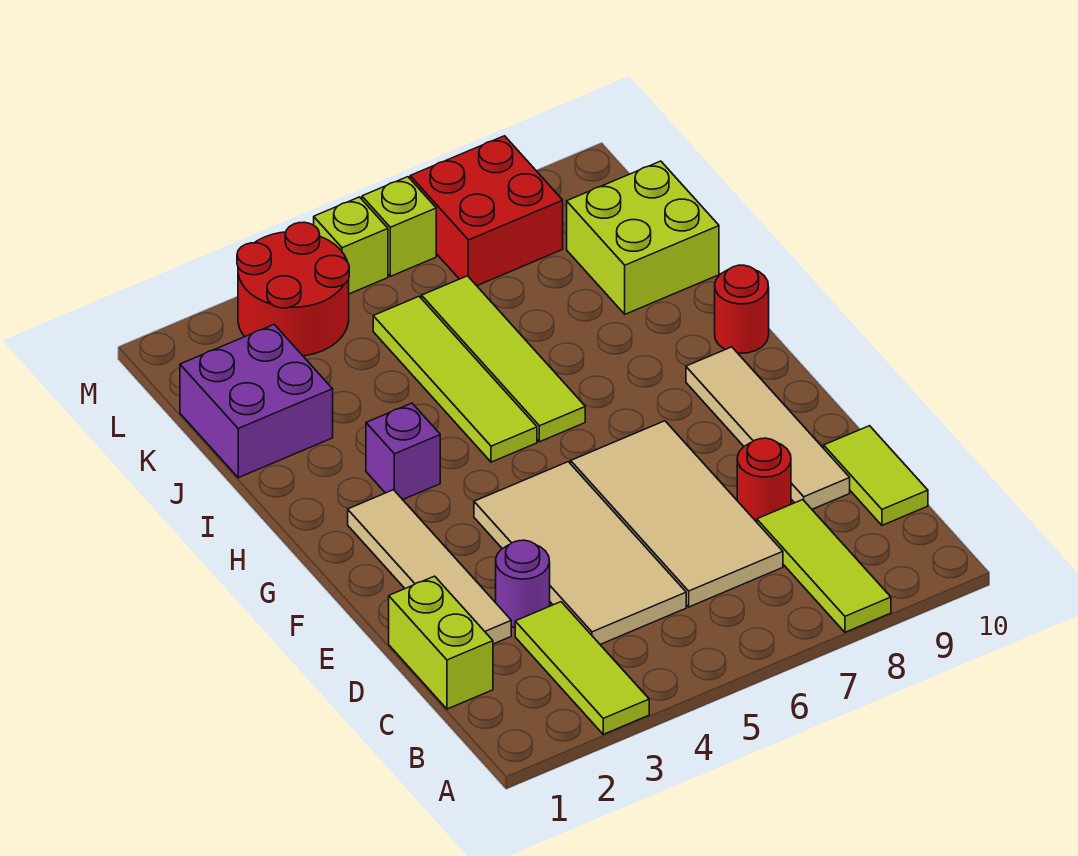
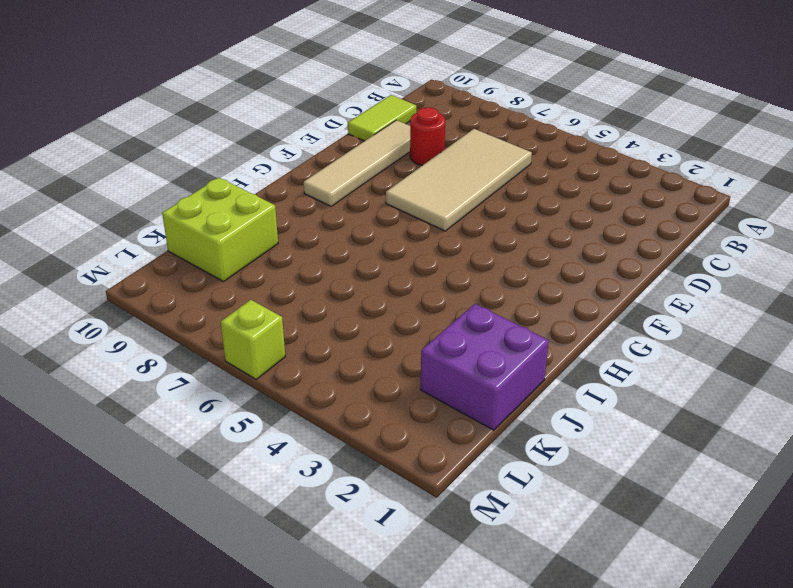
none -> lime 1x3 tile [515,602,649,734]
none -> lime 1x3 tile [757,500,891,632]
none -> lime 1x2 brick [389,576,493,709]

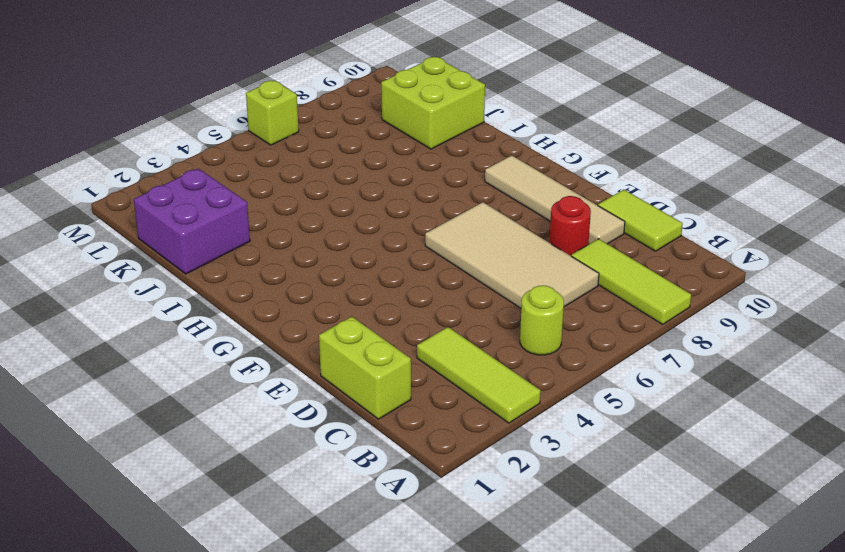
lime 1x1 round brick [520,286,564,355] -> none
none -> tan 2x4 tile [474,462,686,644]
none -> tan 1x4 tile [348,490,511,644]
none -> purple 1x1 round brick [496,540,550,627]

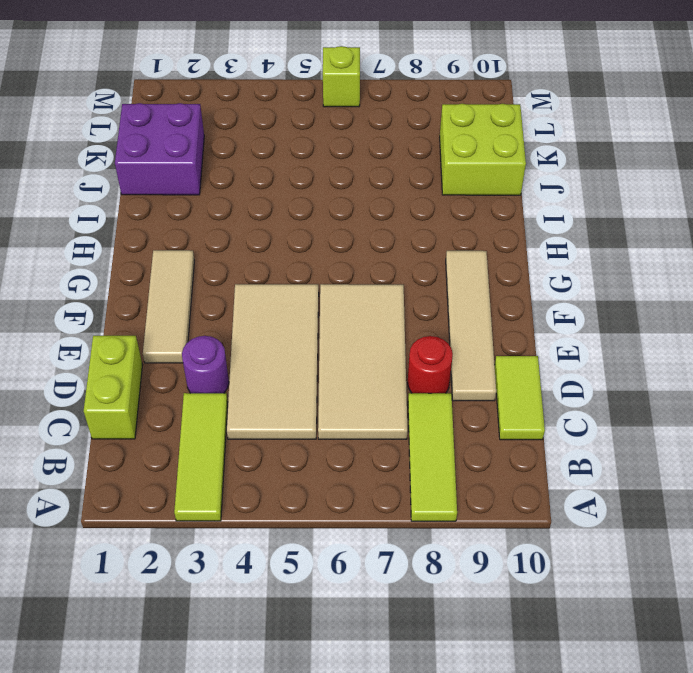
tan 1x3 tile [143,250,194,363] -> tan 1x4 tile [348,490,511,644]
none -> purple 1x1 brick [366,403,440,500]
none -> lime 1x4 tile [373,296,537,462]
none -> lime 1x4 tile [422,276,585,442]

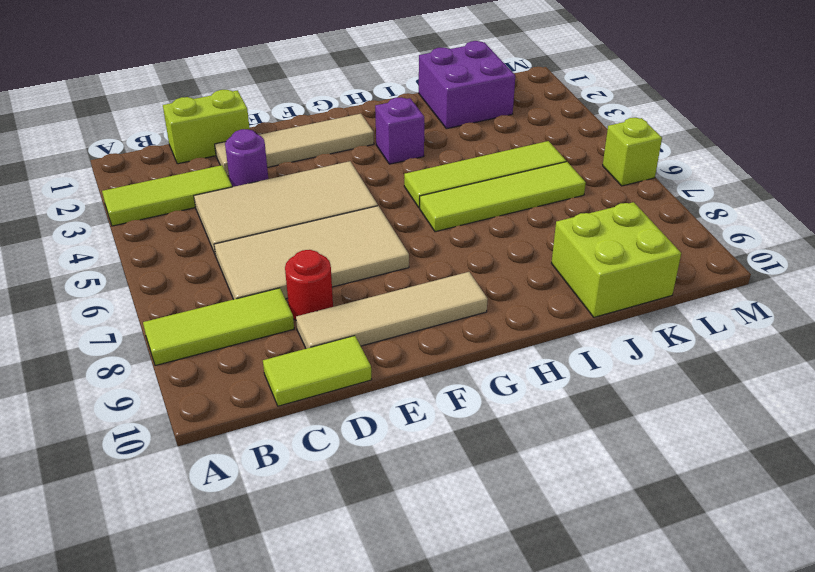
none -> red 1x1 round brick [715,265,769,353]
none -> red 2x2 round brick [237,222,349,356]
none -> red 2x2 brick [410,136,563,286]

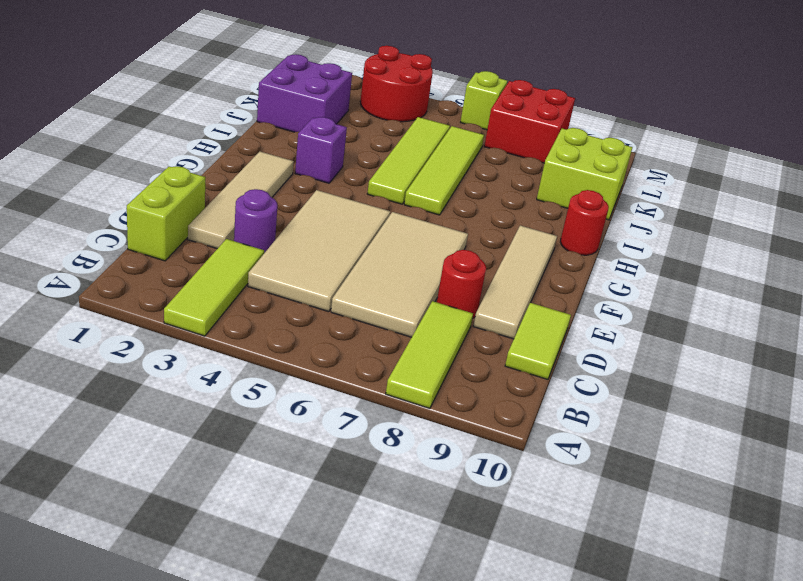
none -> lime 1x1 brick [314,197,388,294]

